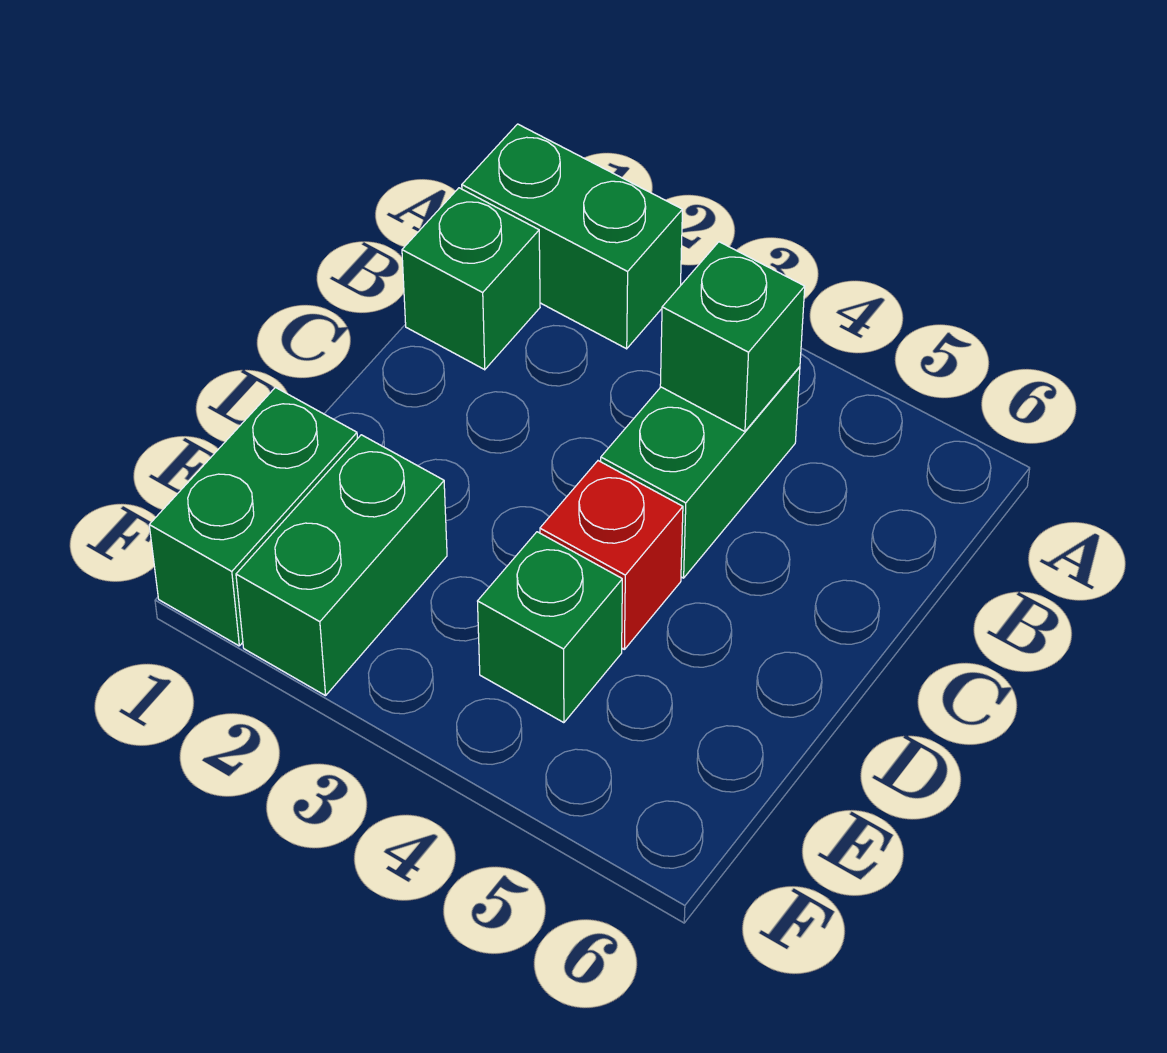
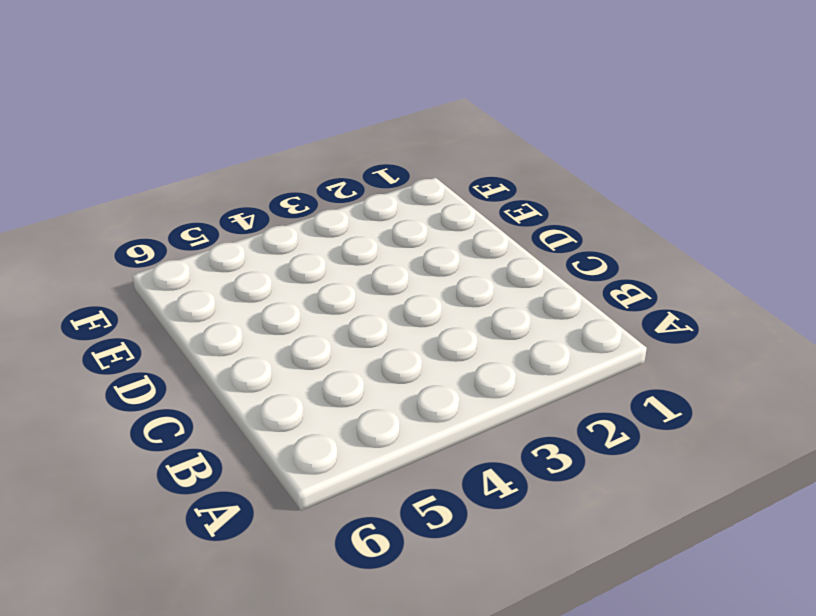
none -> green 1x2 brick [462,124,682,349]
none -> green 1x1 brick [402,188,540,370]

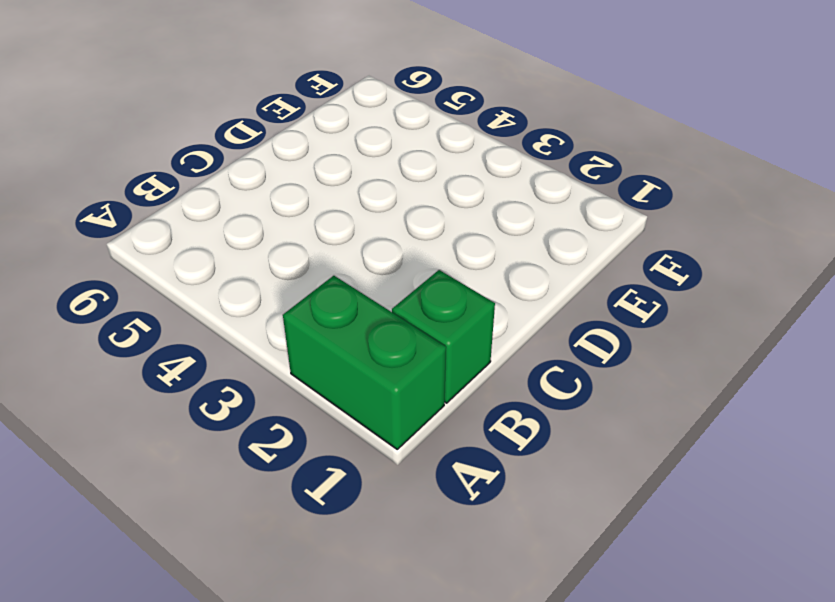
none -> green 1x2 brick [601,367,800,578]
none -> red 1x1 brick [540,461,683,649]

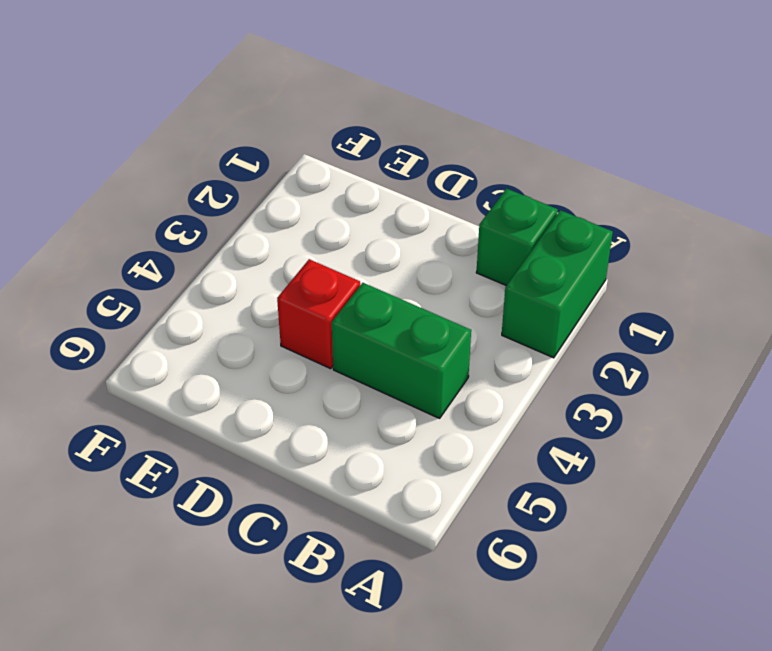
none -> green 1x2 brick [149,388,357,646]
none -> green 1x2 brick [236,435,447,696]

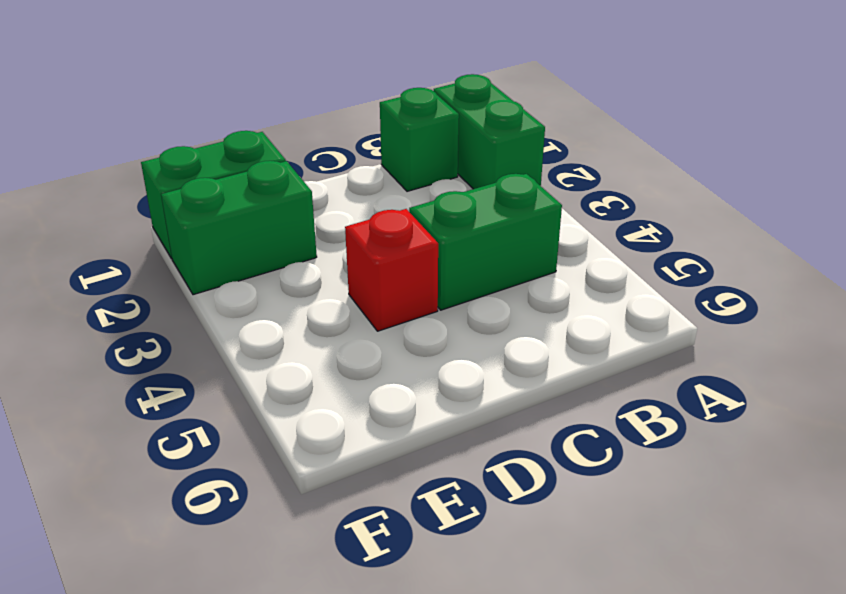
none -> green 1x1 brick [478,532,622,723]
none -> green 1x1 brick [660,242,805,431]

